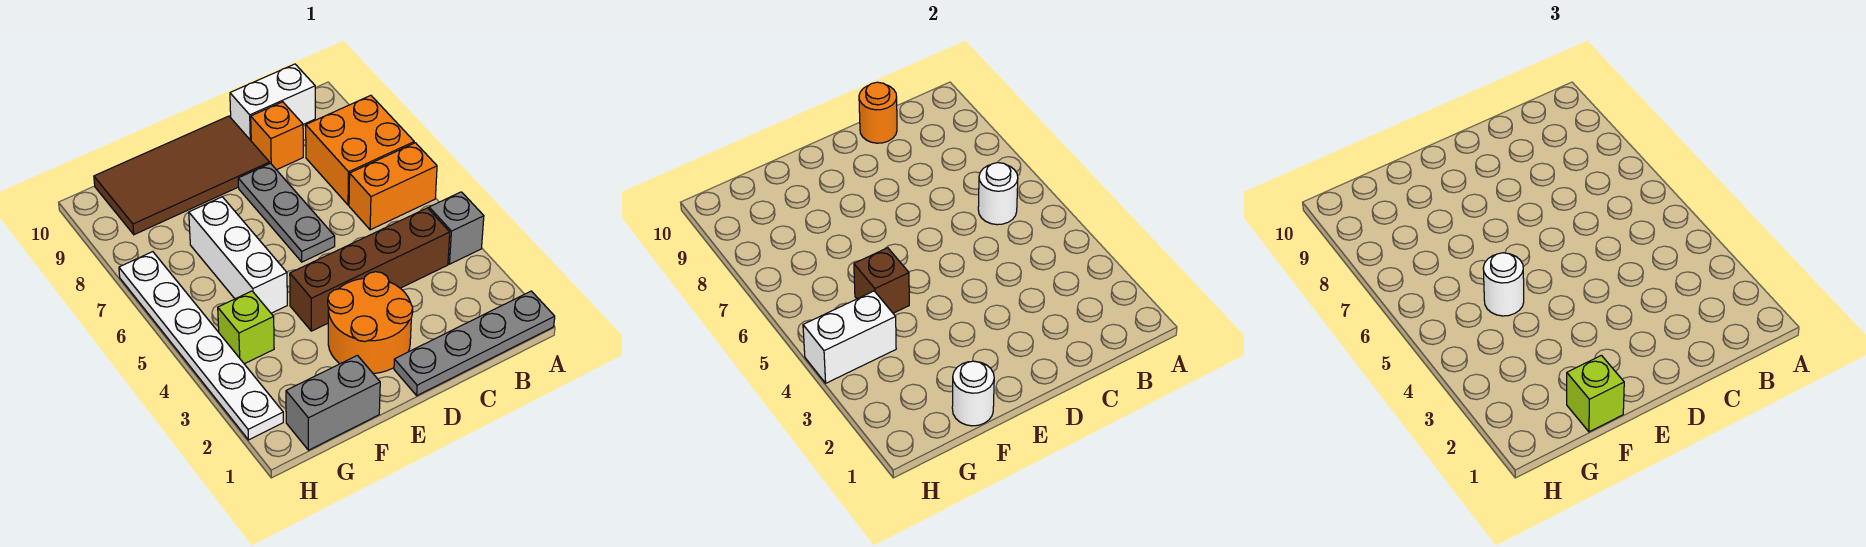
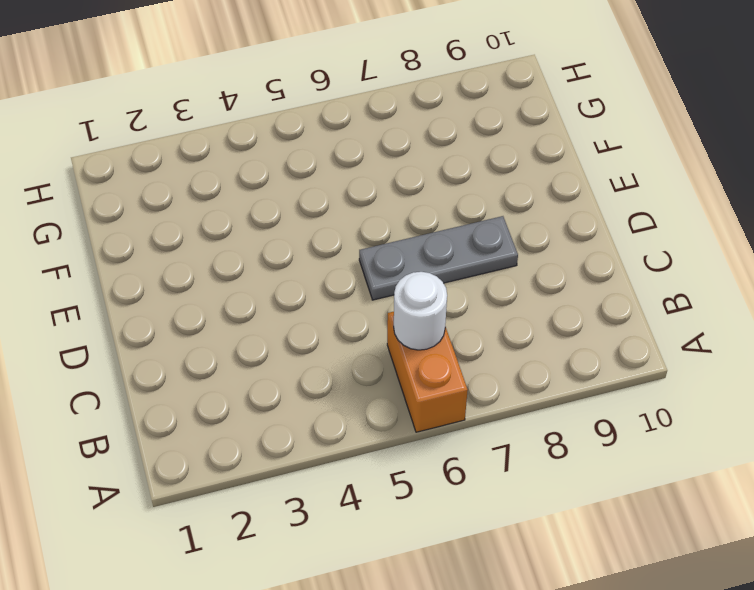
none -> grey 1x4 plate [394,291,555,396]
none -> grey 1x1 brick [429,192,484,264]
none -> orange 2x2 brick [306,95,414,205]

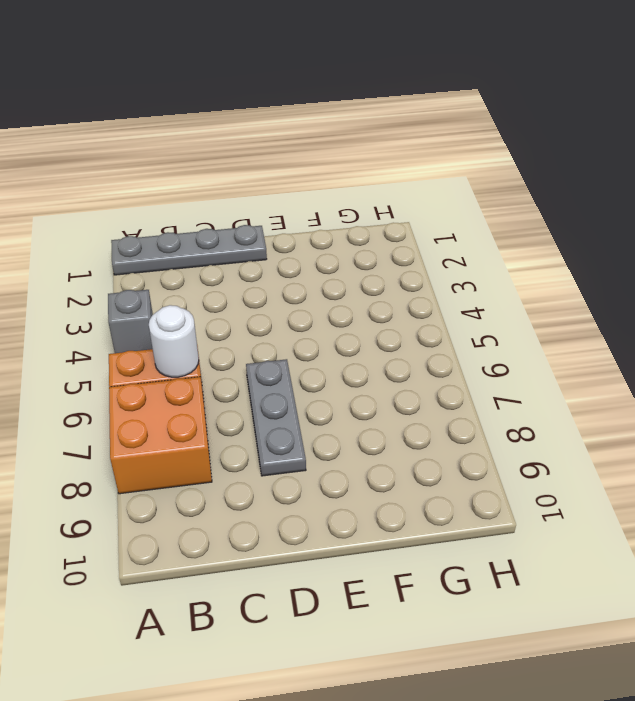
none -> brown 1x4 brick [290,208,450,331]
none -> white 1x2 brick [230,64,315,140]
none -> orange 1x1 brick [251,102,303,170]

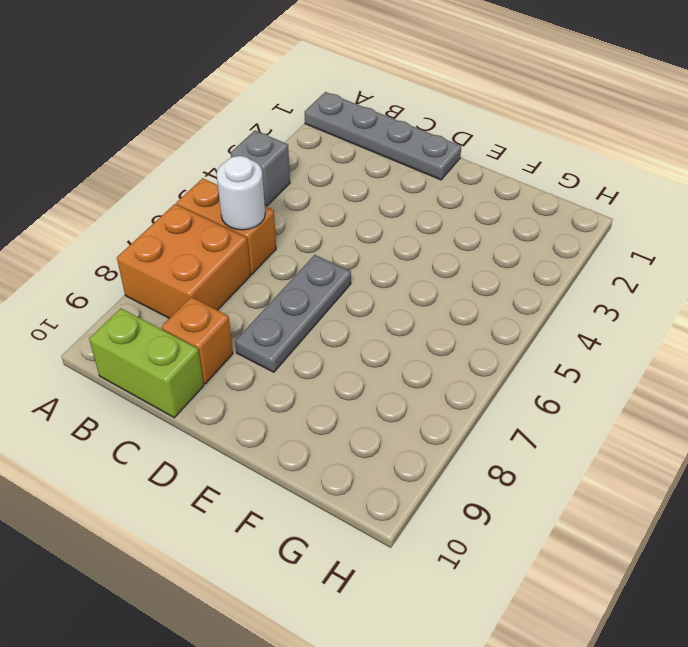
lime 1x2 brick [89,308,204,418] -> white 1x2 brick [230,64,315,140]
none -> brown 1x4 brick [290,208,450,331]
none -> orange 2x2 round brick [328,272,413,374]
none -> brown 2x4 tile [94,116,270,235]

